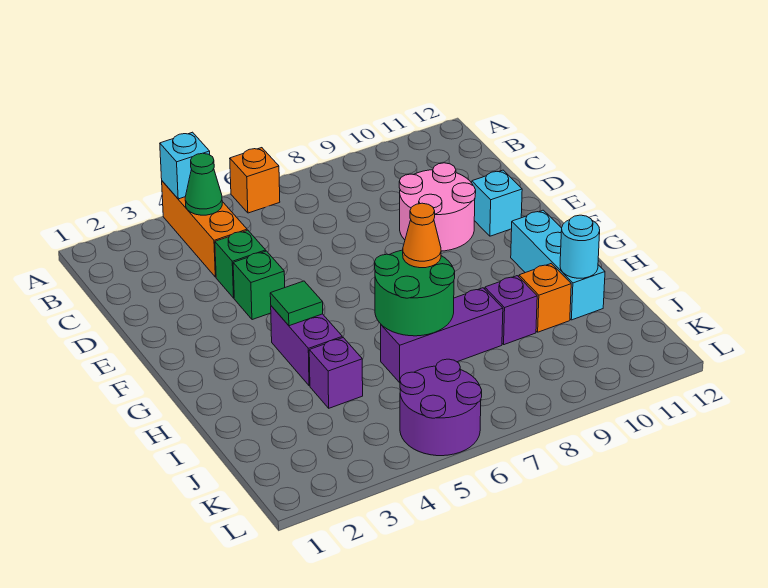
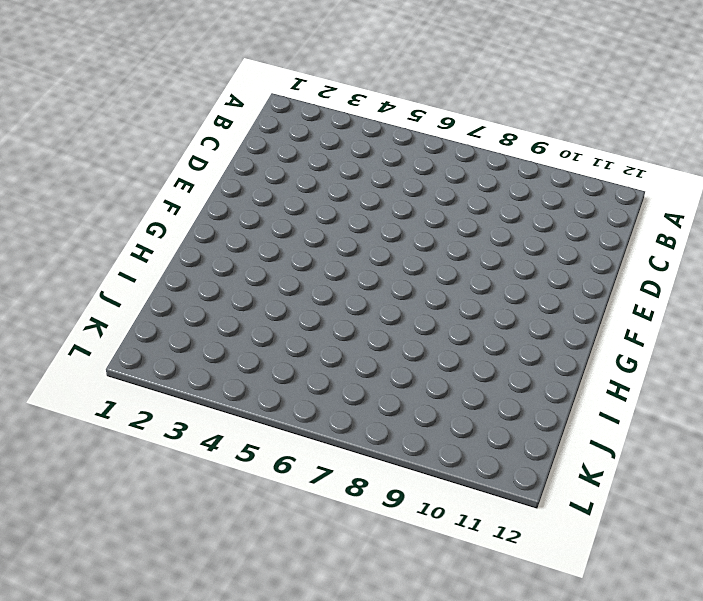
none -> orange 1x3 brick [162,181,247,277]
none -> orange 1x1 brick [230,148,280,213]
none -> green 1x1 brick [215,230,266,298]

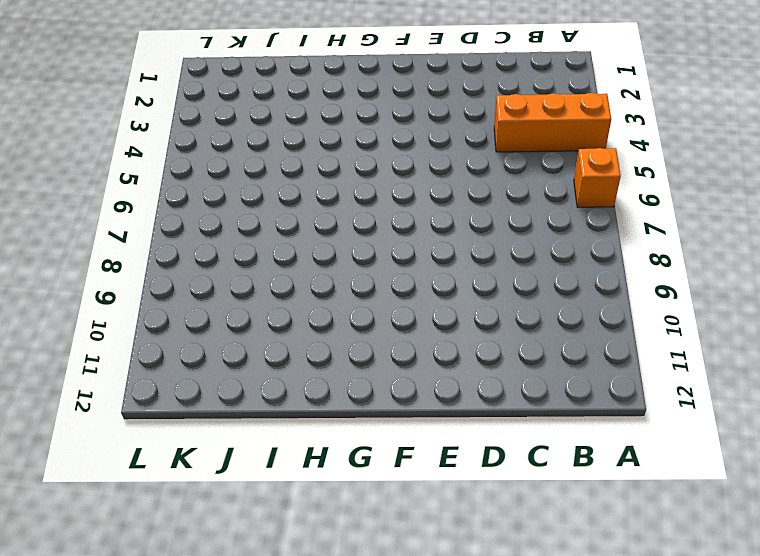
none -> green 1x1 brick [215,230,266,298]
none -> pink 2x2 round brick [399,163,476,251]
none -> green 1x1 brick [233,251,285,320]

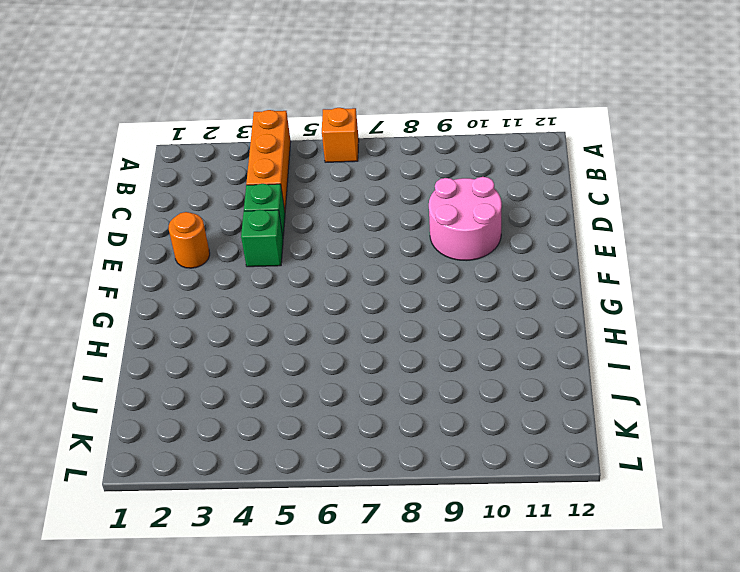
orange 1x1 round brick [169,212,210,268] -> none
none -> cyan 1x1 brick [472,170,522,236]
none -> purple 1x2 brick [271,306,342,386]
none -> cyan 1x3 brick [511,210,605,320]

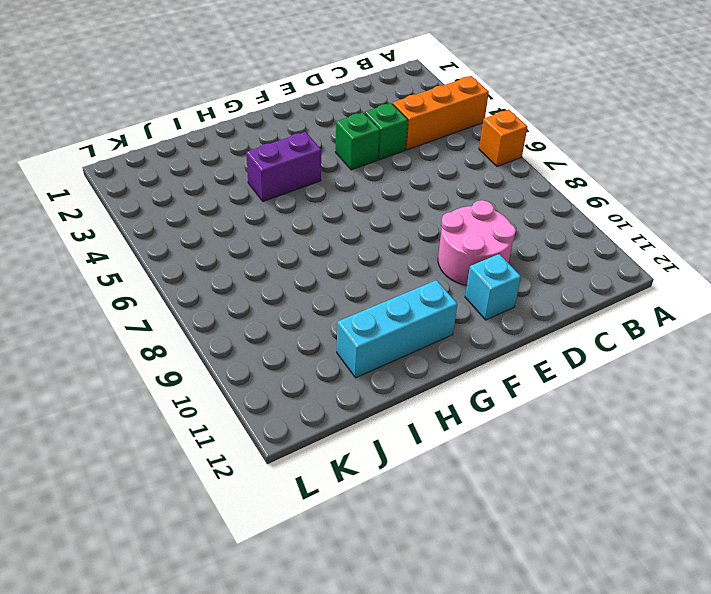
none -> purple 1x1 brick [309,338,363,408]
none -> purple 1x3 brick [381,288,503,382]
none -> purple 1x1 brick [485,276,537,345]

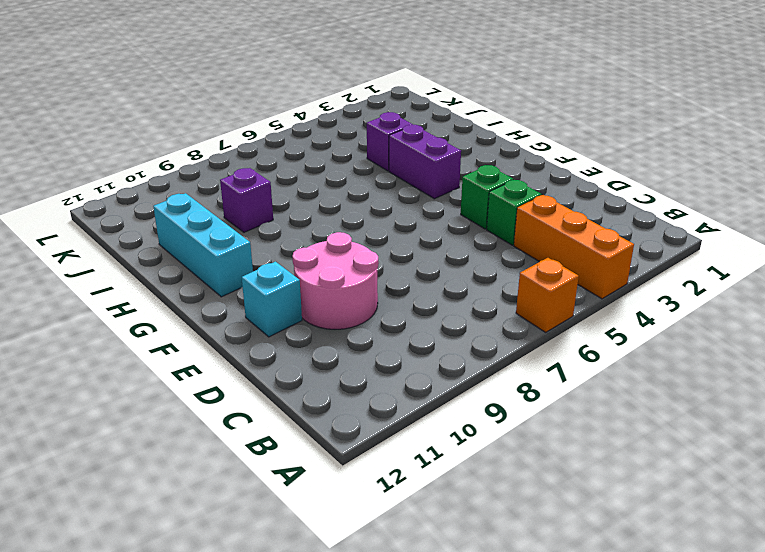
none -> purple 1x3 brick [381,288,503,382]
none -> orange 1x1 brick [519,264,571,332]
none -> purple 2x2 round brick [400,359,482,456]

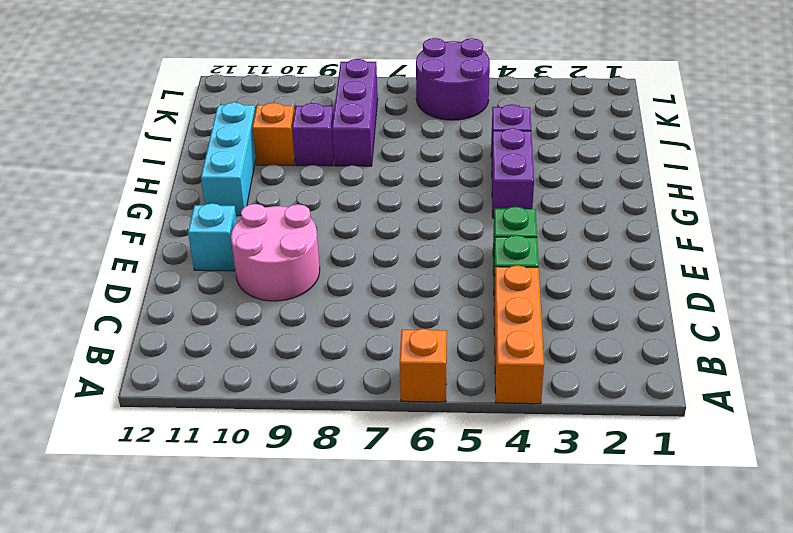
purple 1x3 brick [332,59,378,166] -> purple 1x3 brick turned to [381,288,503,382]
none -> cyan 1x1 brick [160,132,210,199]
none -> green 1x1 cone [185,153,222,215]
none -> green 1x1 tile [270,281,323,326]

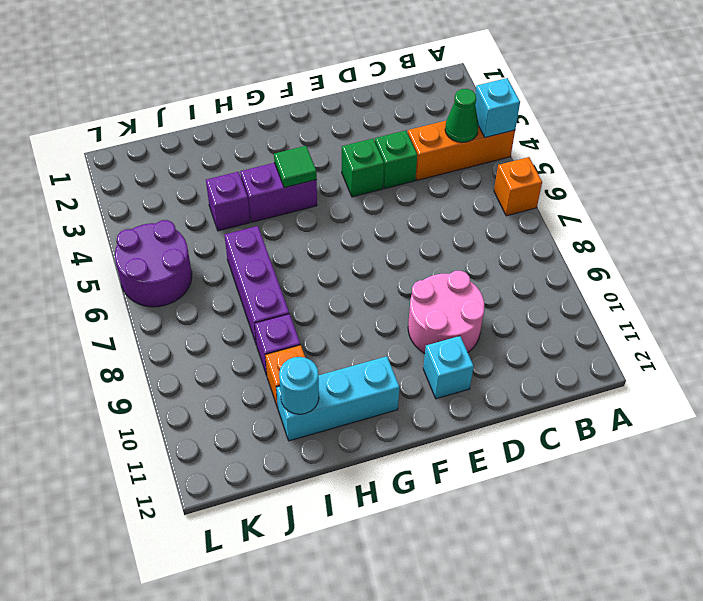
none -> green 2x2 round brick [375,250,455,336]
none -> orange 1x1 cone [403,203,441,268]

